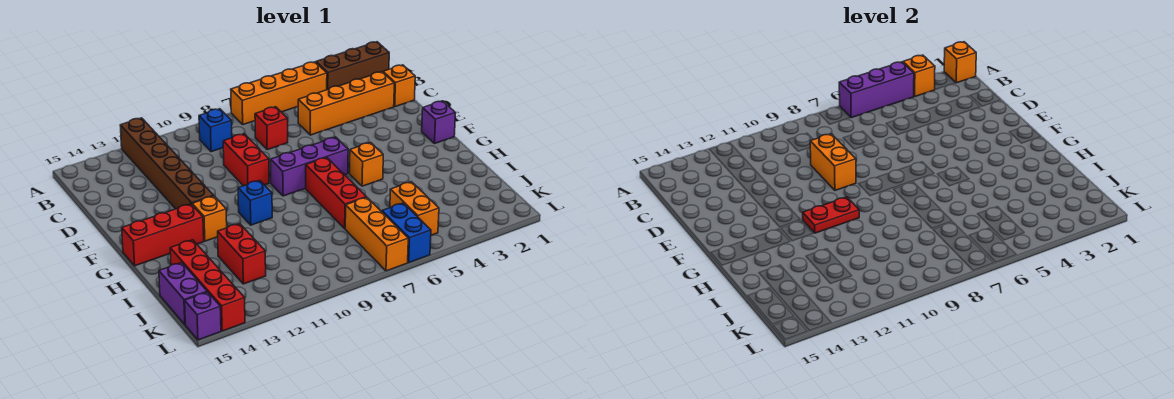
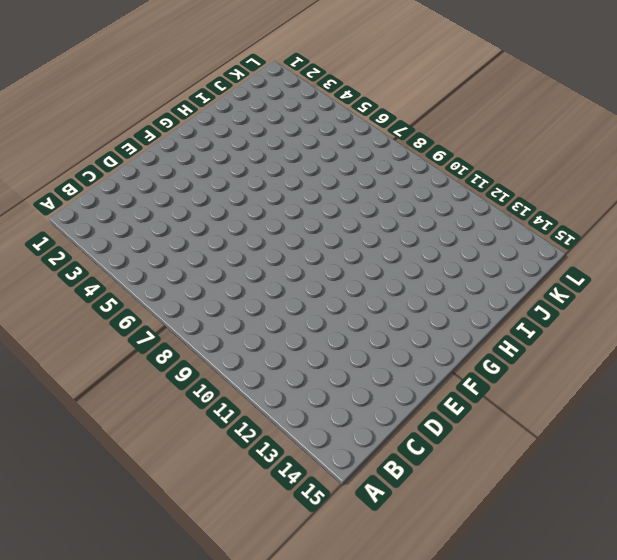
none -> brown 1x3 brick [316,42,389,90]
none -> orange 1x4 brick [231,62,327,125]
none -> brown 1x6 brick [120,118,214,209]

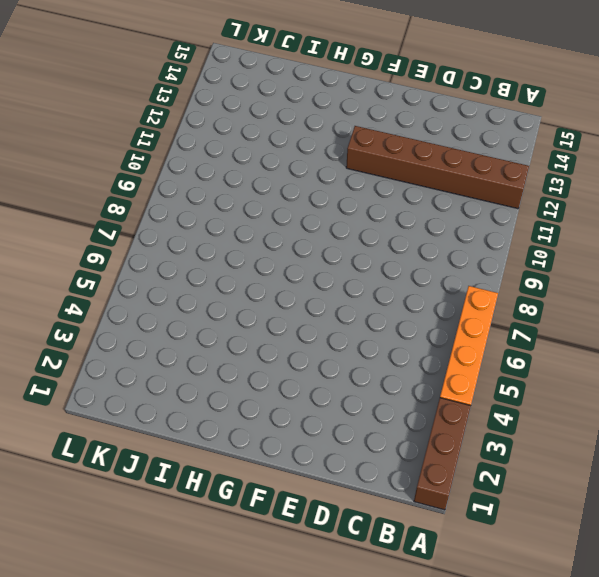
none -> blue 1x1 brick [199,109,232,152]
none -> orange 1x1 brick [383,65,415,107]
none -> orange 1x4 brick [298,72,394,135]

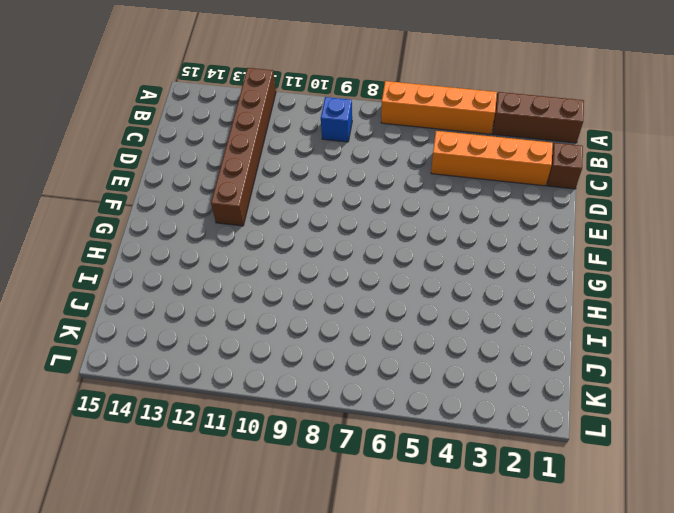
brown 1x1 brick [547,143,583,189] -> orange 1x1 brick [383,65,415,107]
none -> red 1x1 brick [255,107,288,150]
none -> red 1x2 brick [223,134,269,186]
none -> purple 1x1 brick [422,101,456,144]

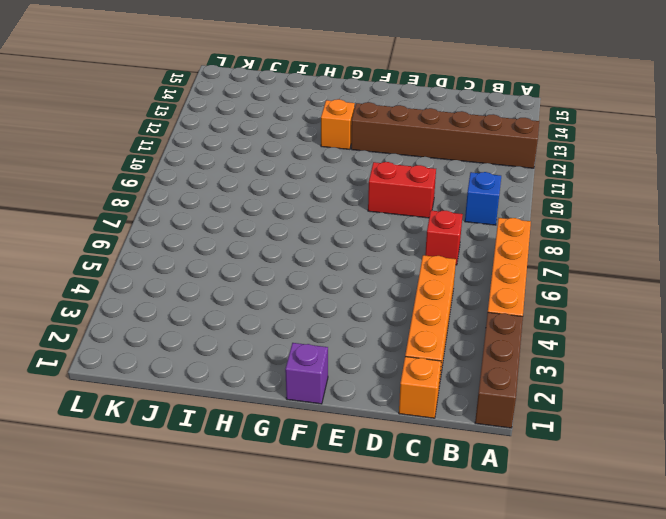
none -> purple 1x3 brick [271,137,348,196]
none -> orange 1x1 brick [350,143,383,186]
none -> red 1x3 brick [306,157,366,229]

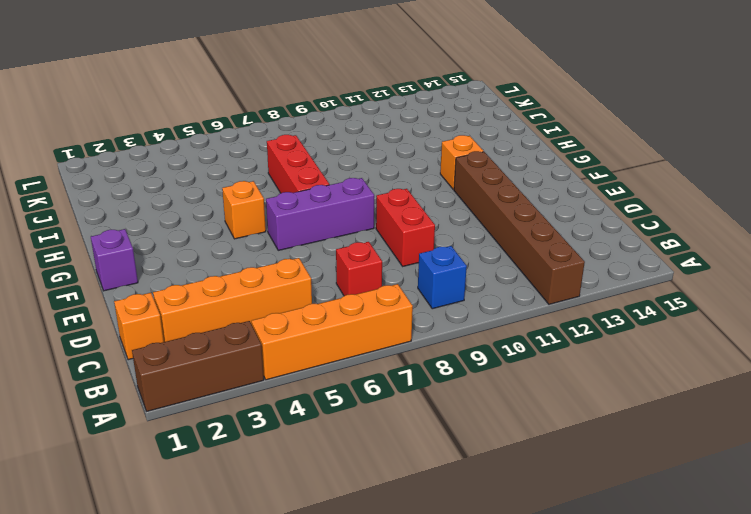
none -> blue 1x1 brick [238,180,272,225]
none -> red 1x3 brick [122,204,204,266]
none -> red 1x2 brick [218,224,266,284]

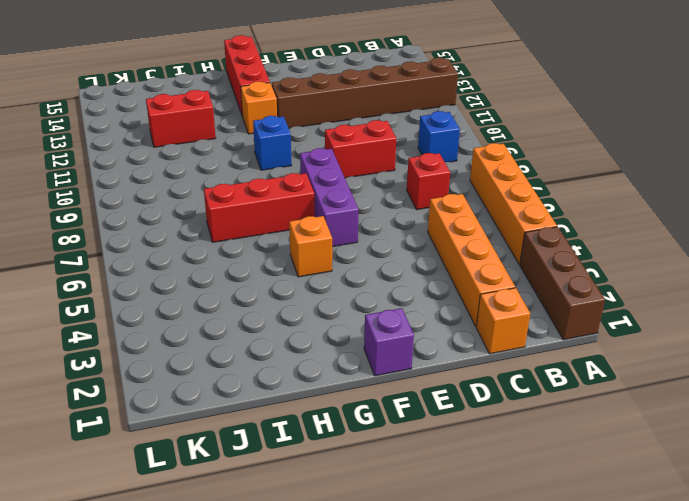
none -> red 1x4 brick [170,240,245,331]
none -> orange 1x2 brick [390,182,439,235]
none -> orange 1x3 brick [345,197,408,271]

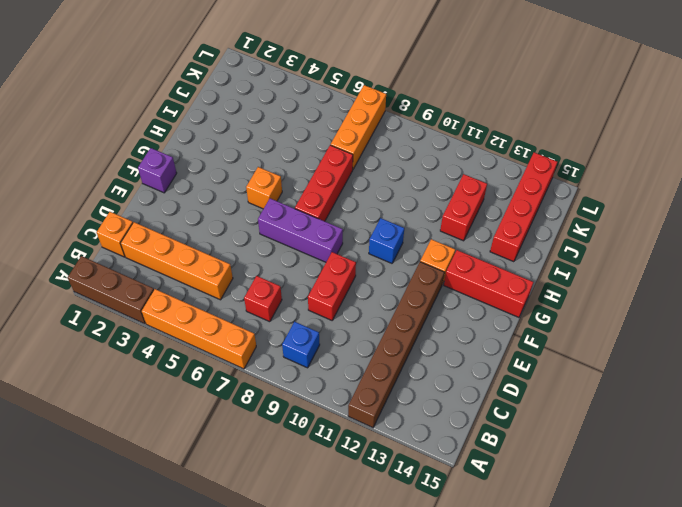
none -> orange 1x2 brick [390,182,439,235]
none -> purple 1x2 brick [159,263,207,324]
none -> blue 1x2 brick [382,203,431,263]

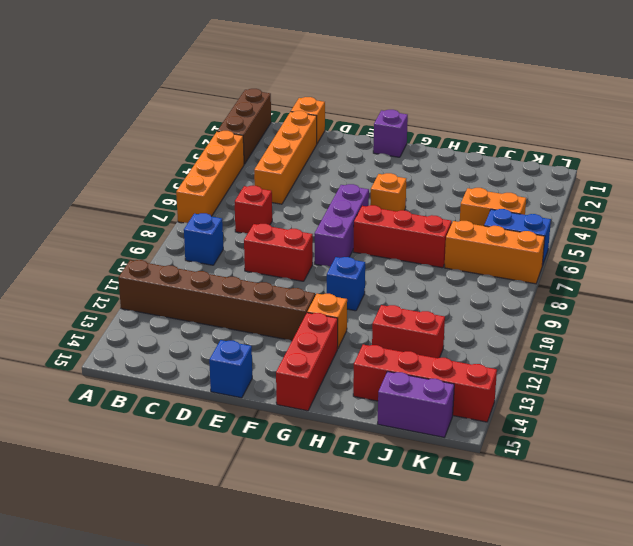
blue 1x1 brick [209,340,252,398] -> none
none -> purple 1x1 brick [185,292,221,340]
none -> orange 1x1 brick [944,42,976,83]
none -> orange 1x1 brick [903,55,935,96]

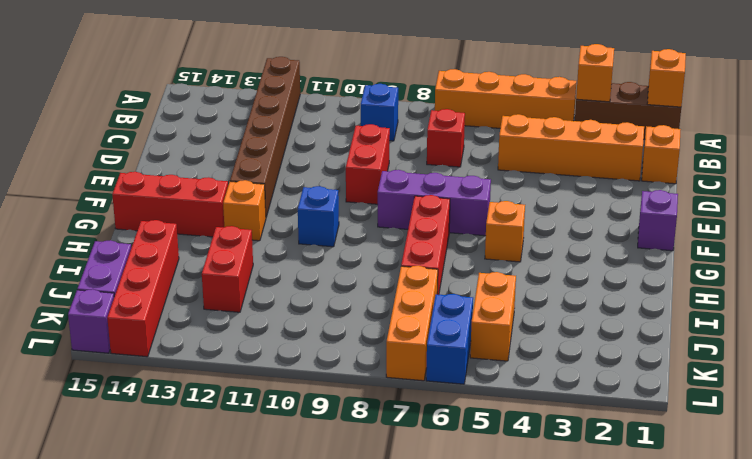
none -> purple 1x3 brick [839,62,914,118]
none -> orange 1x2 brick [810,134,856,190]
none -> red 1x2 plate [803,197,859,233]

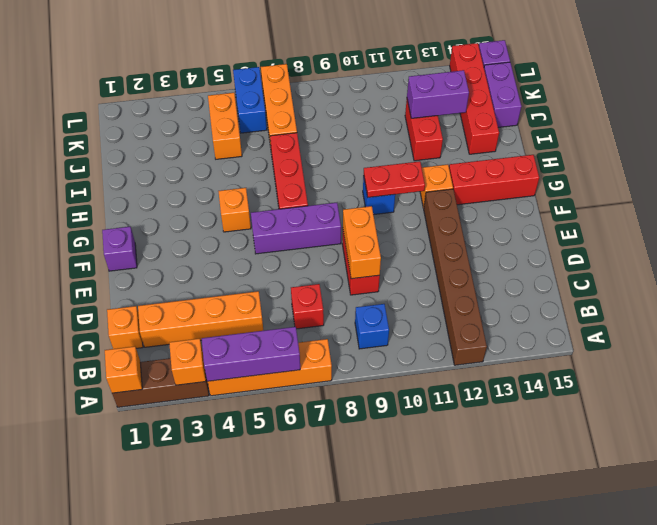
purple 1x2 brick [407,70,469,118] -> none

